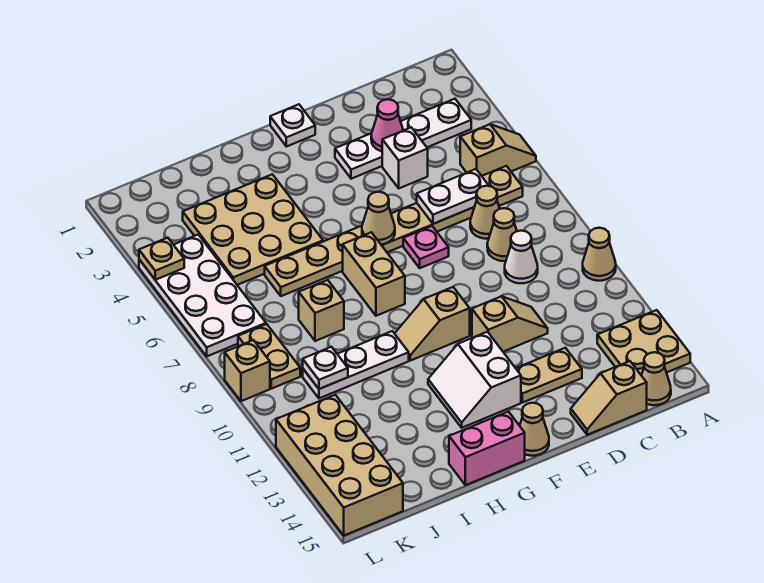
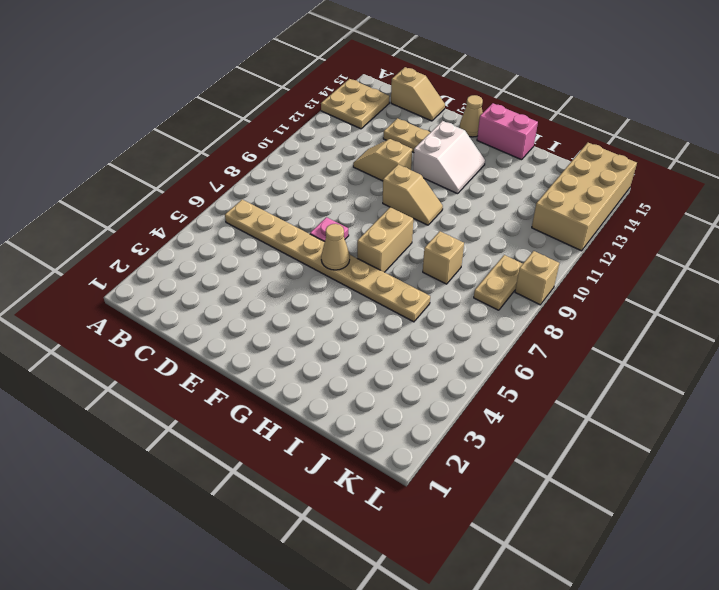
none -> tan 1x2 slope [460,124,536,176]
none -> tan 1x1 cone [583,228,616,281]
none -> white 1x4 plate [335,99,471,179]
none -> tan 1x1 cone [641,352,671,405]

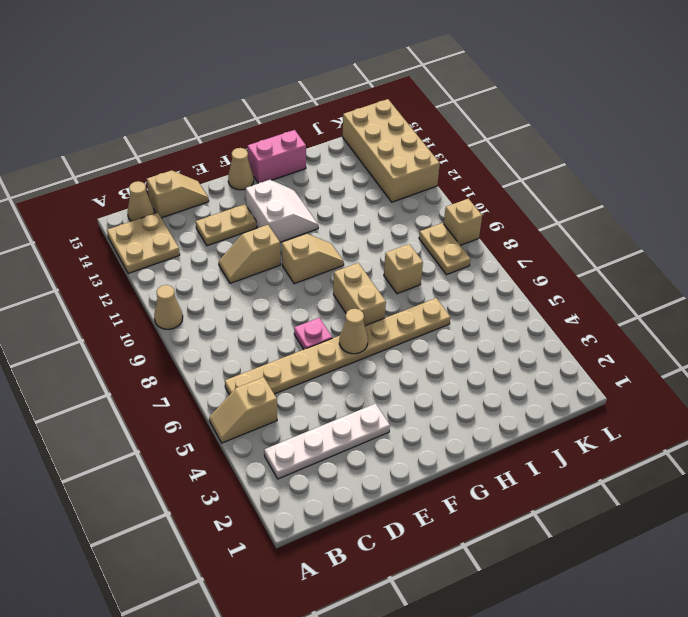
none -> tan 1x1 cone [470,186,500,239]
none -> tan 1x1 cone [487,208,517,261]
none -> white 1x1 cone [505,231,538,283]
none -> white 1x1 brick [382,127,428,188]

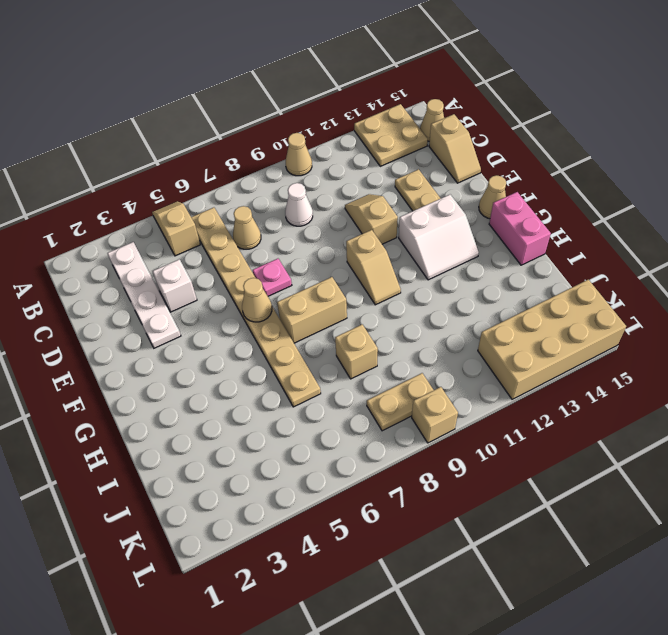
none -> tan 1x1 cone [487,208,517,261]
none -> white 1x1 plate [270,104,315,147]
none -> tan 3x3 plate [183,174,323,285]
none -> white 1x3 plate [303,331,409,398]

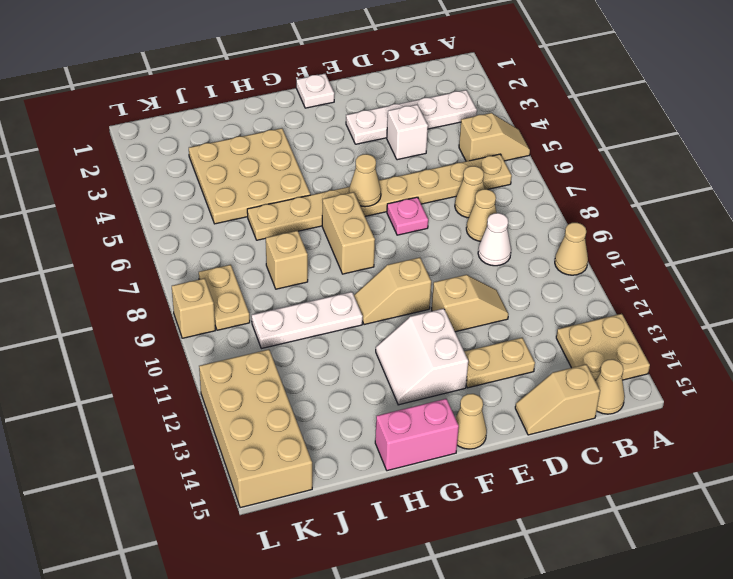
none -> white 2x4 plate [139,235,266,356]
none -> white 1x2 plate [417,169,489,224]
none -> pink 1x1 cone [371,99,403,151]
none -> white 1x1 plate [303,347,348,389]

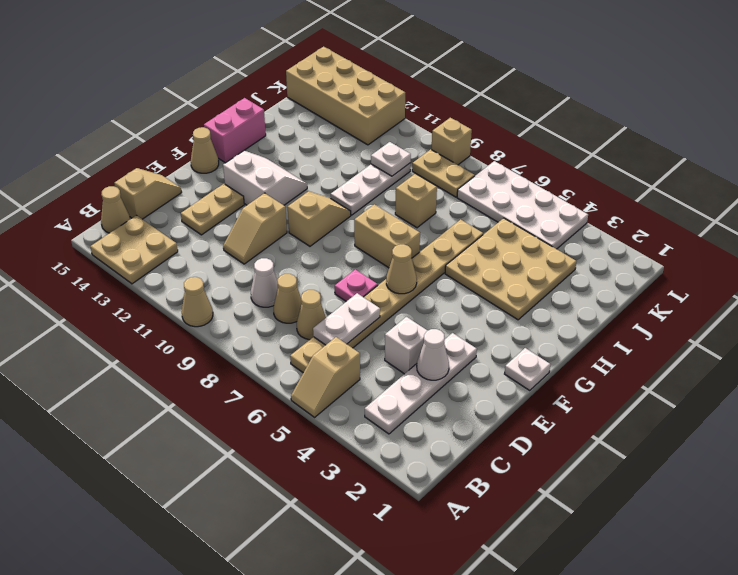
white 1x1 cone [417,329,449,380] -> pink 1x1 cone [371,99,403,151]
none -> tan 1x1 plate [139,238,184,280]

